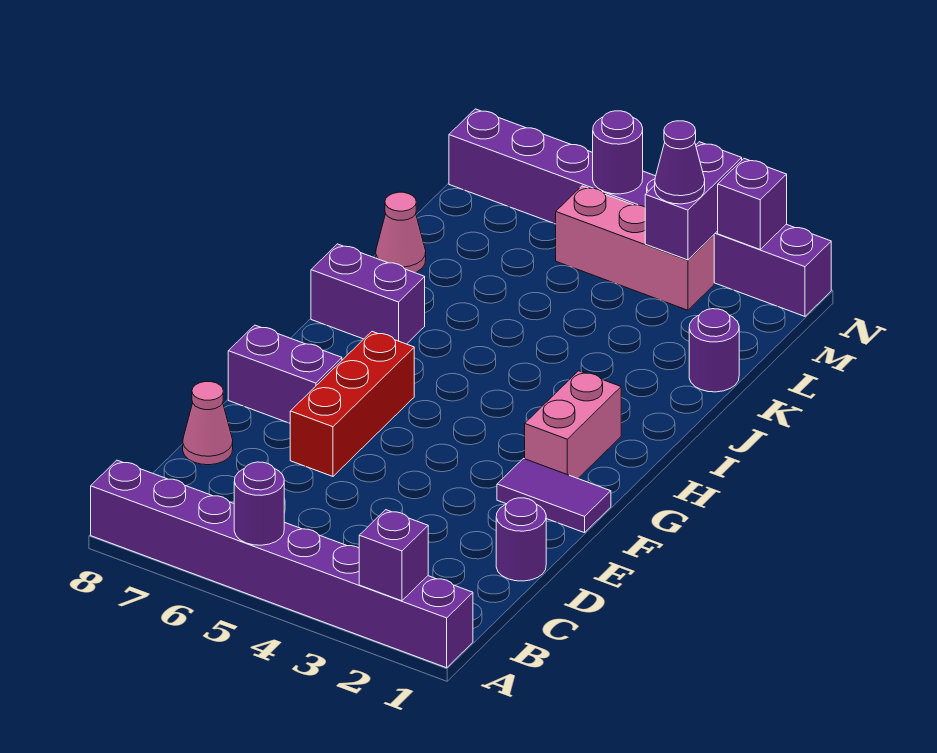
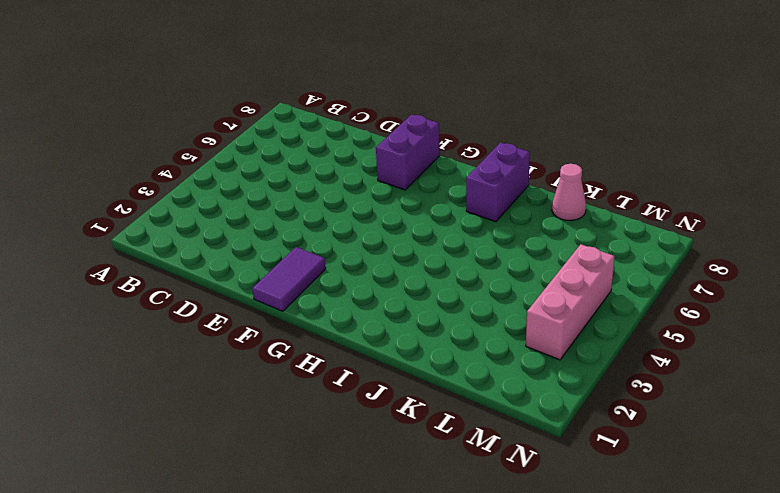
none -> purple 1x8 brick [91,460,473,668]
none -> purple 1x1 round brick [496,498,546,581]
none -> pink 1x1 cone [183,382,233,465]

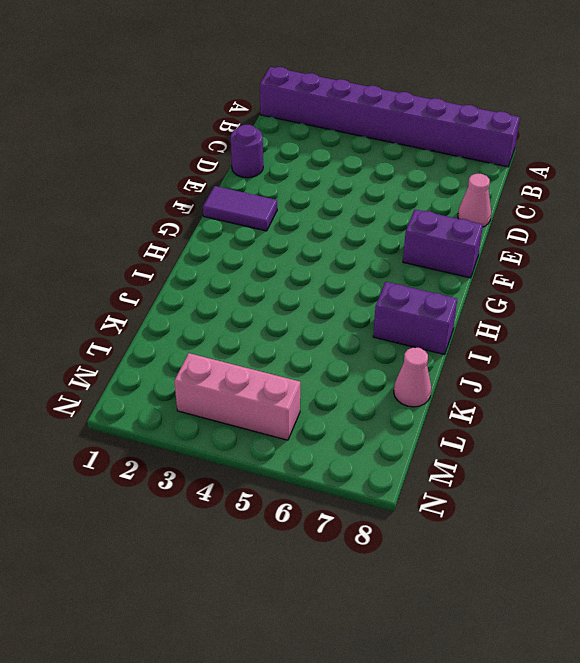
none -> red 1x3 brick [290,332,414,476]
none -> pink 1x2 brick [525,371,621,478]
none -> purple 1x1 round brick [689,309,739,392]

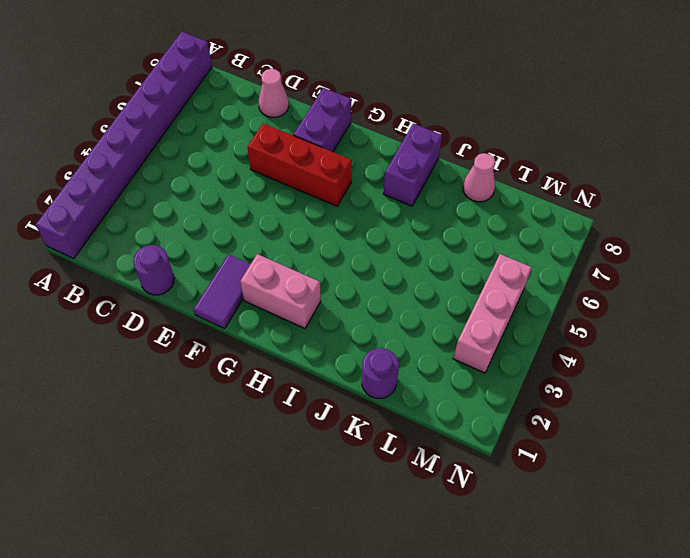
none -> purple 1x8 brick [449,109,831,316]
none -> purple 1x1 brick [359,510,428,601]
none -> purple 1x1 round brick [234,462,284,545]

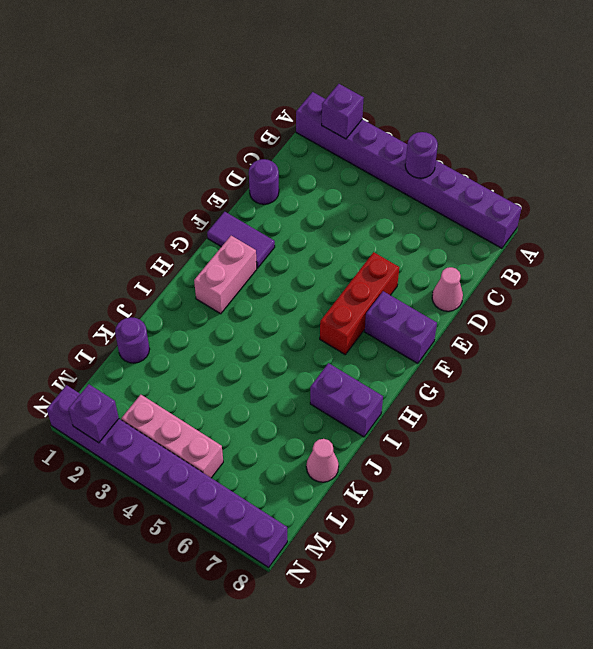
none -> purple 1x2 brick [645,142,742,260]
none -> purple 1x1 round brick [593,111,643,194]
none -> purple 1x1 cone [655,121,705,204]

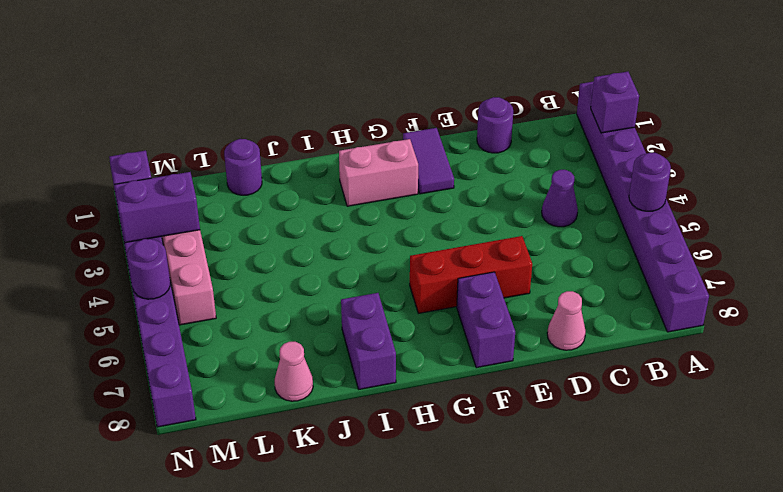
purple 1x1 cone [542,170,578,227] -> purple 1x1 cone moved to [655,121,705,204]

